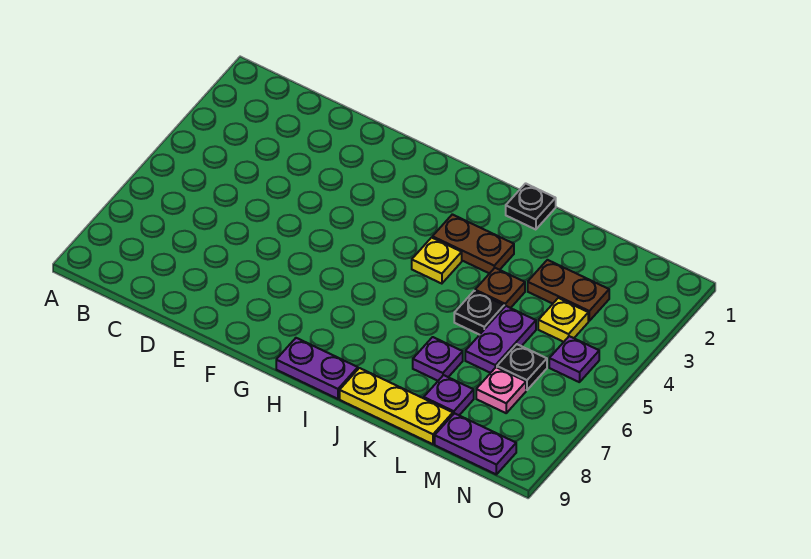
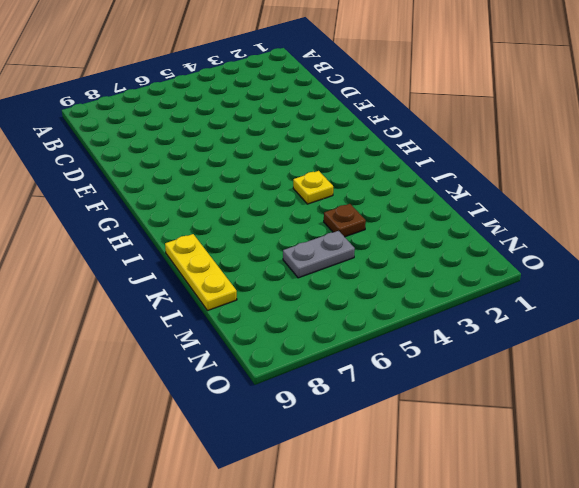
grey 1x2 plate [283,231,355,278] -> purple 1x2 plate [465,306,536,373]
none -> purple 1x2 plate [276,338,358,399]
none -> brown 1x2 plate [432,214,514,274]
none -> black 1x1 plate [506,183,556,230]

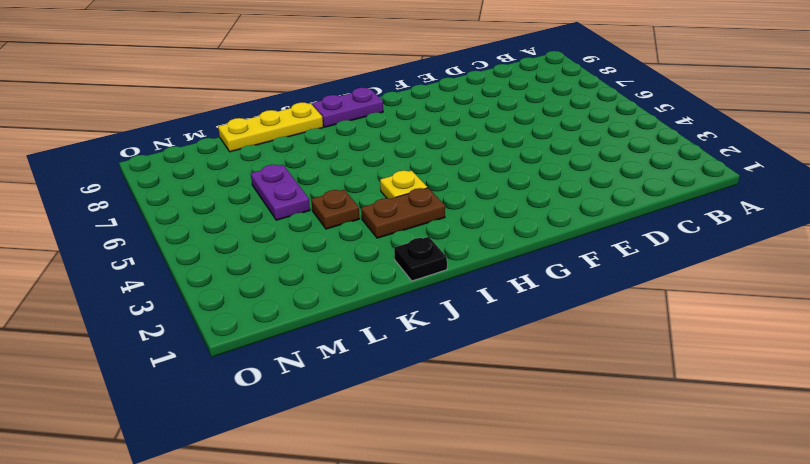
none -> black 1x1 plate [454,291,504,335]
none -> purple 1x1 plate [413,337,463,381]
none -> brown 1x2 plate [528,260,609,321]

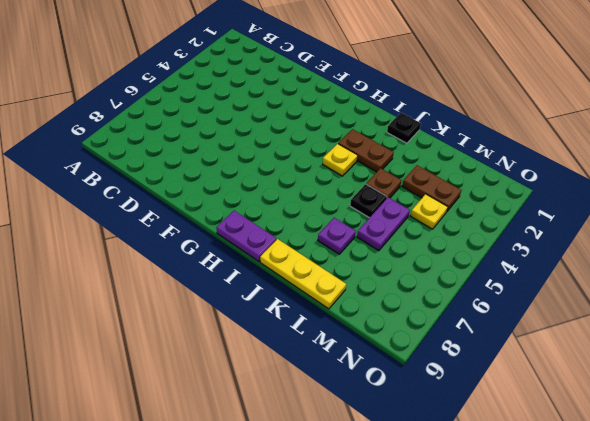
none -> purple 1x1 plate [424,375,474,415]
none -> black 1x1 plate [497,344,547,390]
none -> pink 1x1 plate [476,367,526,413]

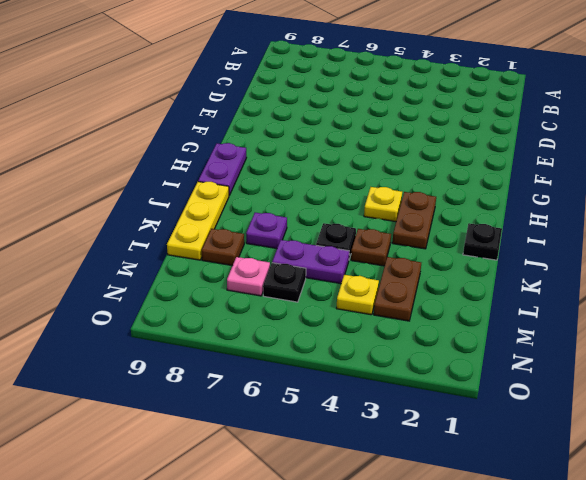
brown 1x1 plate [202,229,244,266] -> purple 1x1 plate [424,375,474,415]
none -> purple 1x2 plate [435,413,516,474]
none -> purple 1x1 plate [549,336,599,382]

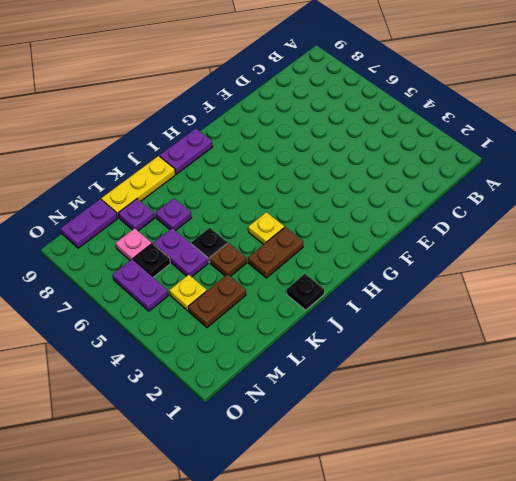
purple 1x2 plate [113,259,168,311] -> purple 1x1 plate [549,336,599,382]

